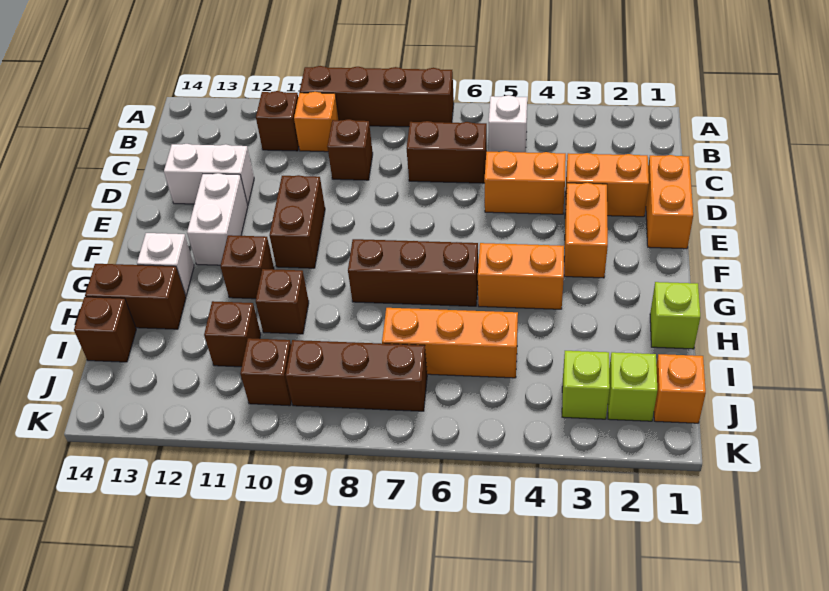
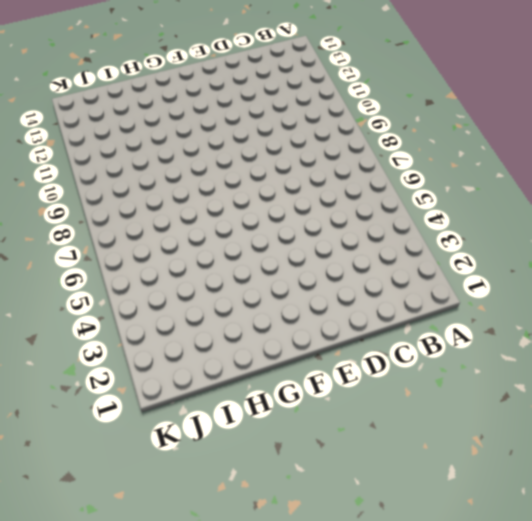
none -> brown 1x4 brick [300,66,454,127]
none -> white 1x1 brick [489,95,527,152]
none -> orange 1x1 brick [294,92,339,152]

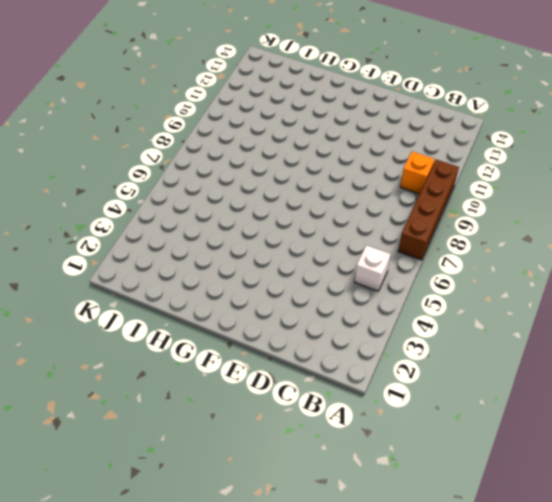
none -> brown 1x1 brick [256,91,299,151]
none -> brown 1x2 brick [407,121,487,183]
none -> brown 1x1 brick [327,119,373,180]

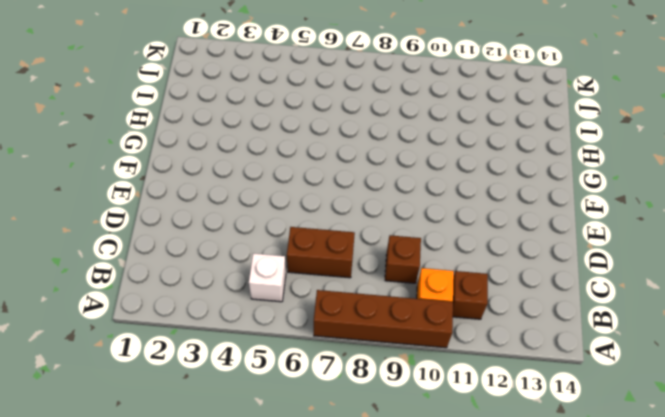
none -> orange 1x2 brick [646,155,693,249]
none -> orange 1x2 brick [565,153,649,217]
none -> orange 1x2 brick [484,151,566,214]

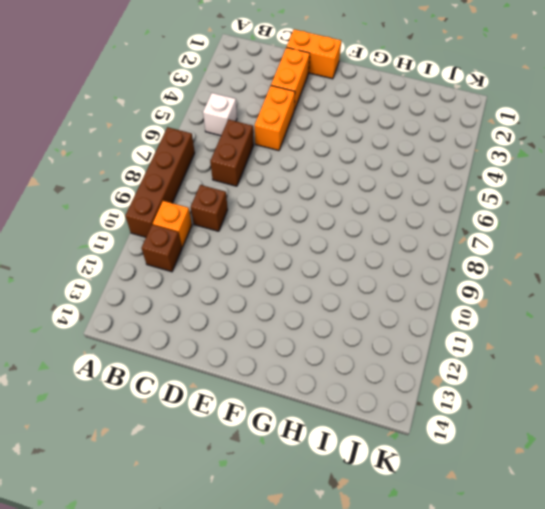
none -> white 1x2 brick [164,144,254,206]
none -> orange 1x2 brick [564,183,608,278]
none -> brown 1x2 brick [269,175,325,268]

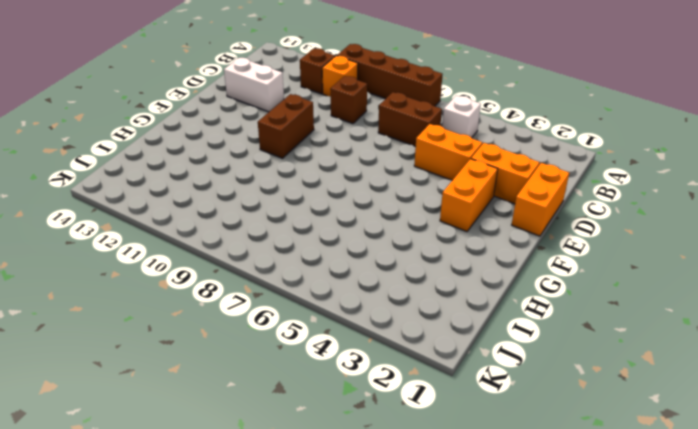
none -> white 1x2 brick [187,173,248,265]
none -> orange 1x2 brick [478,243,564,309]
none -> brown 1x3 brick [348,239,478,306]

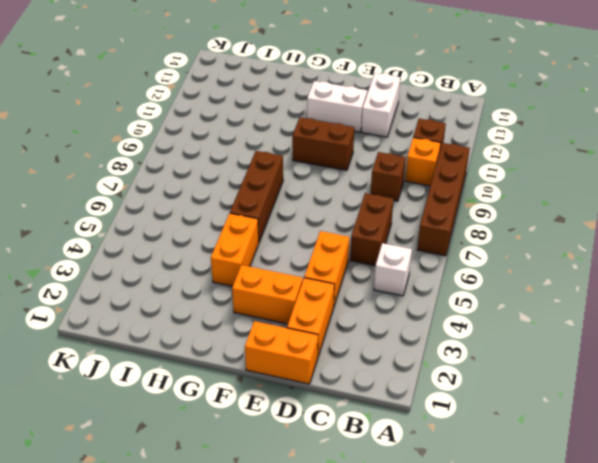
none -> brown 1x1 brick [220,235,274,299]
none -> white 1x1 brick [137,233,194,296]
none -> lime 1x1 brick [650,282,700,349]

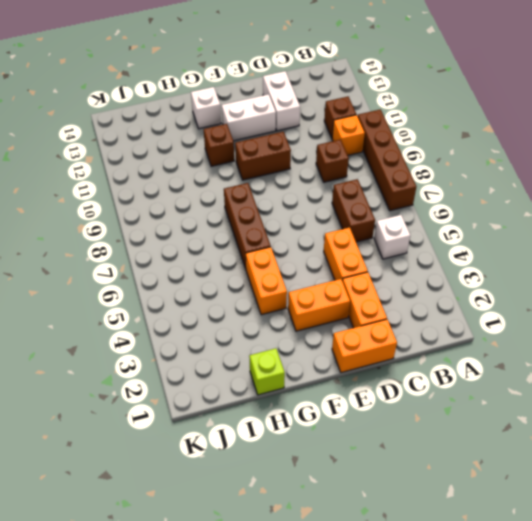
none -> brown 1x1 brick [256,269,309,334]
none -> brown 1x2 brick [85,264,186,329]
none -> orange 1x3 brick [382,308,518,378]

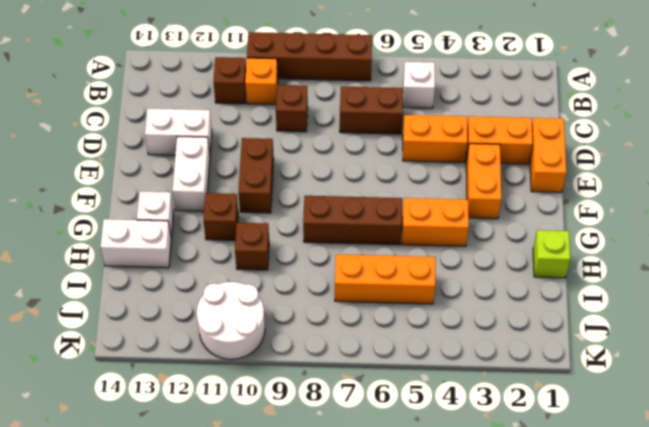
white 1x2 brick [101,219,171,268] -> brown 1x2 brick [85,264,186,329]
white 2x2 round brick [197,282,265,359] -> brown 1x1 brick [240,338,291,406]
none -> brown 1x1 brick [204,301,261,367]
none -> brown 1x1 brick [74,297,136,362]
none -> orange 1x1 brick [654,354,706,423]

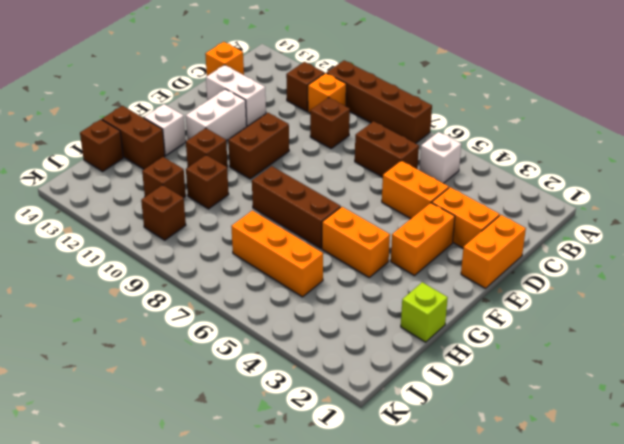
orange 1x1 brick [205,42,244,76] -> orange 1x1 brick moved to [654,354,706,423]
none -> lime 1x1 brick [608,352,657,421]
none -> lime 1x1 brick [562,351,610,419]
none -> brown 1x3 brick [286,340,427,411]

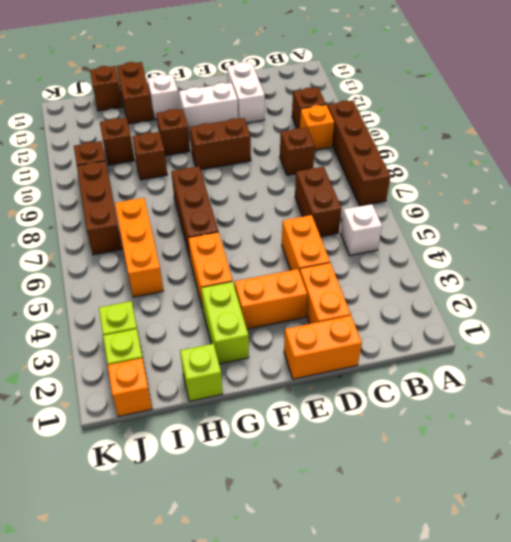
lime 1x2 brick [201,282,249,364] -> none

